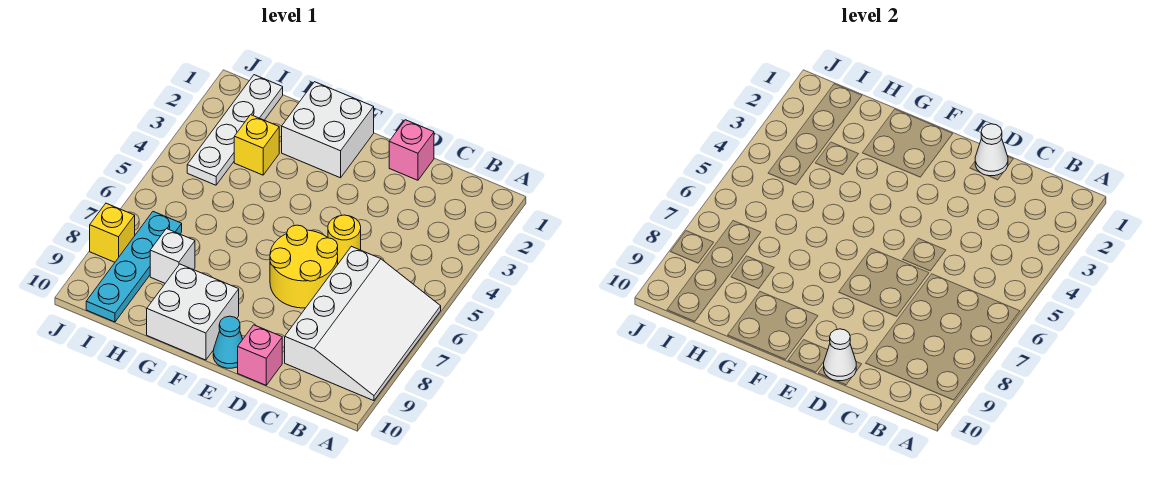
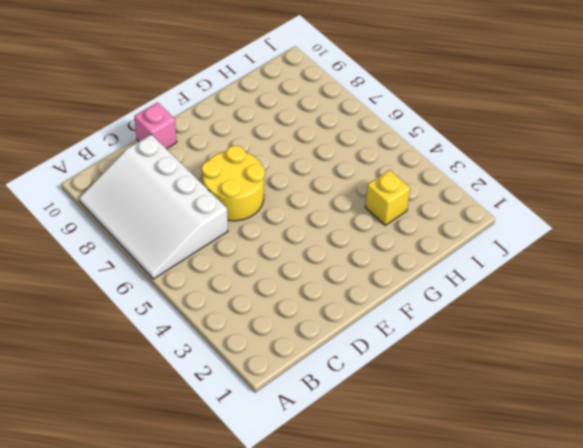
none -> pink 1x1 brick [389,120,434,180]
none -> yellow 1x1 round brick [328,215,361,264]
none -> cyan 1x1 cone [213,316,243,368]

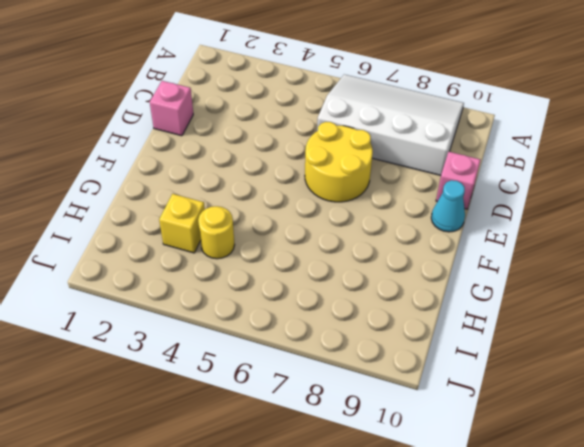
yellow 1x1 round brick [198,206,235,259] -> yellow 1x1 round brick moved to [328,215,361,264]
none -> white 2x2 brick [282,82,374,178]
none -> white 2x2 brick [147,264,239,360]
none -> white 1x1 brick [150,229,195,283]

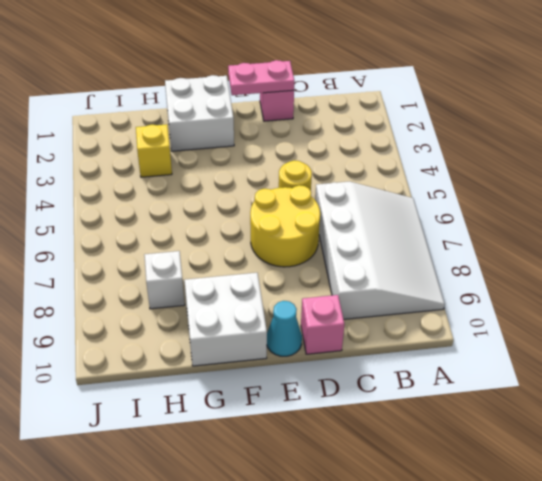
pink 1x2 plate [228,60,295,95] -> white 1x1 cone [975,124,1008,176]
none -> white 1x4 plate [187,75,283,185]
none -> cyan 1x4 plate [86,212,182,322]
none -> yellow 1x1 brick [90,203,135,262]

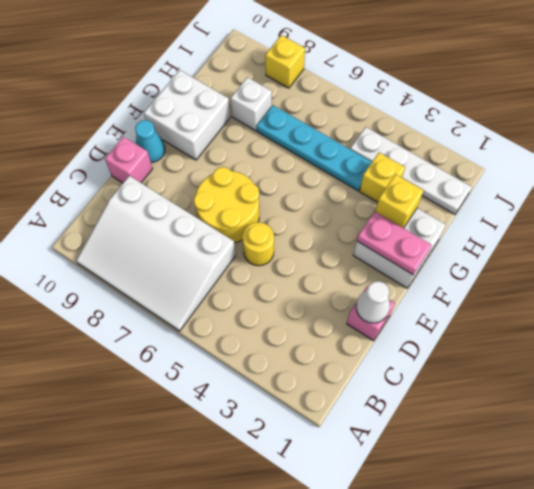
pink 1x2 plate [357,212,432,275] -> none
yellow 1x1 brick [375,174,424,228] -> none
cyan 1x4 plate [257,105,372,191] -> cyan 1x4 plate moved to [86,212,182,322]
none -> white 1x1 cone [824,329,856,381]

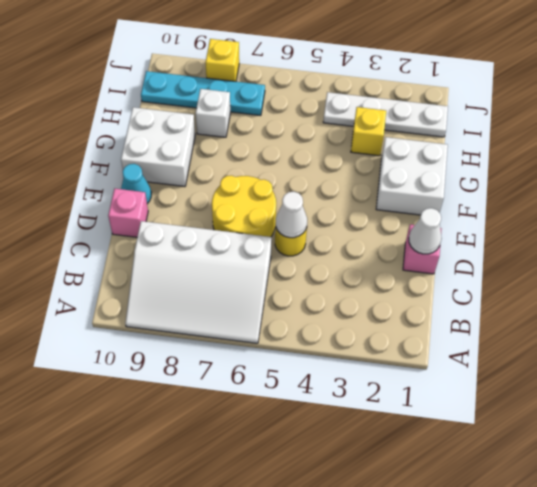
white 1x1 cone [276,192,307,238] -> white 1x1 cone moved to [824,329,856,381]

